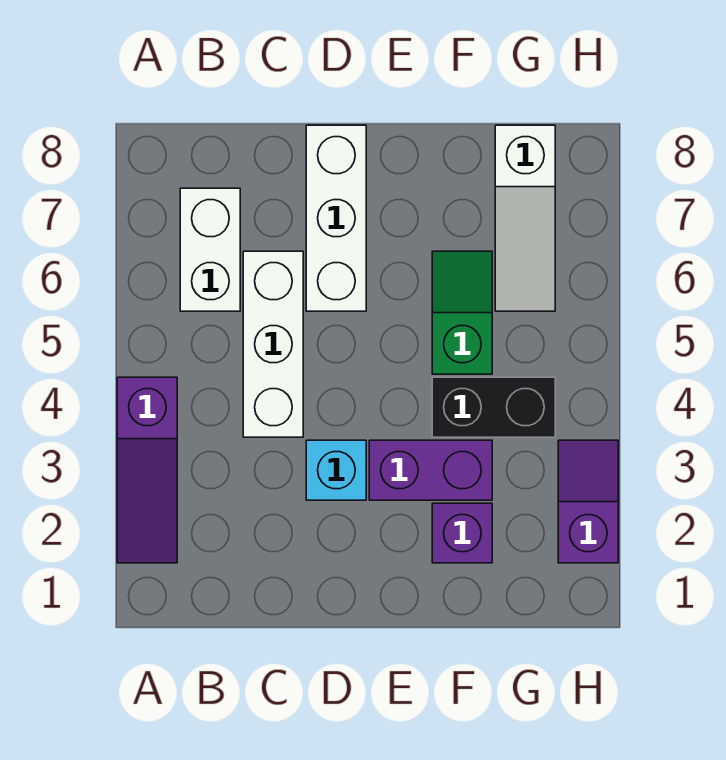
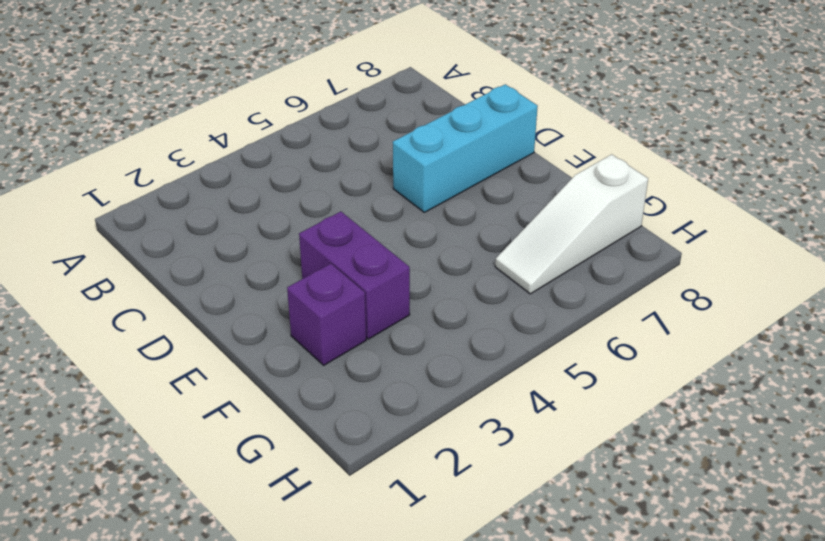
cyan 1x3 brick [393,84,538,212] -> white 1x3 brick [306,125,366,311]
none -> purple 1x3 slope [117,377,177,563]
none -> white 1x2 brick [180,188,240,311]

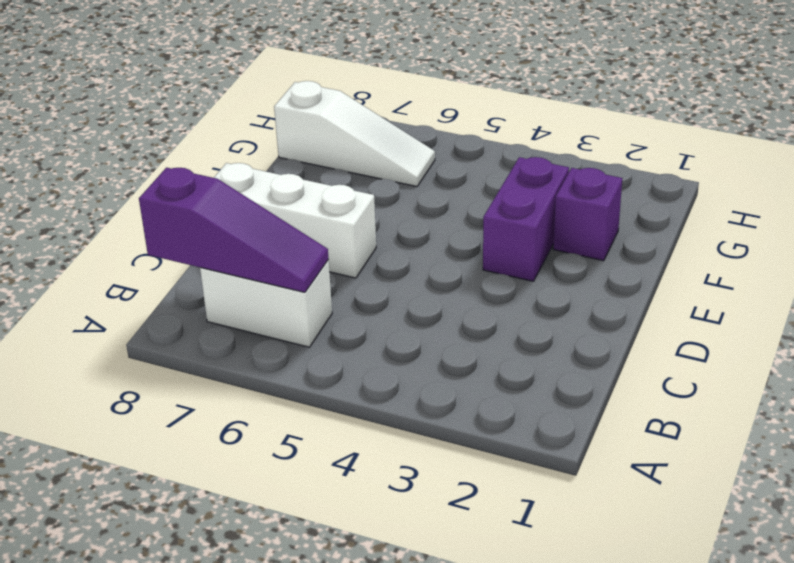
purple 1x3 slope [139,168,329,292] -> purple 1x3 slope moved to [117,377,177,563]
none -> white 1x3 brick [243,251,303,437]
none -> cyan 1x1 brick [306,440,366,500]

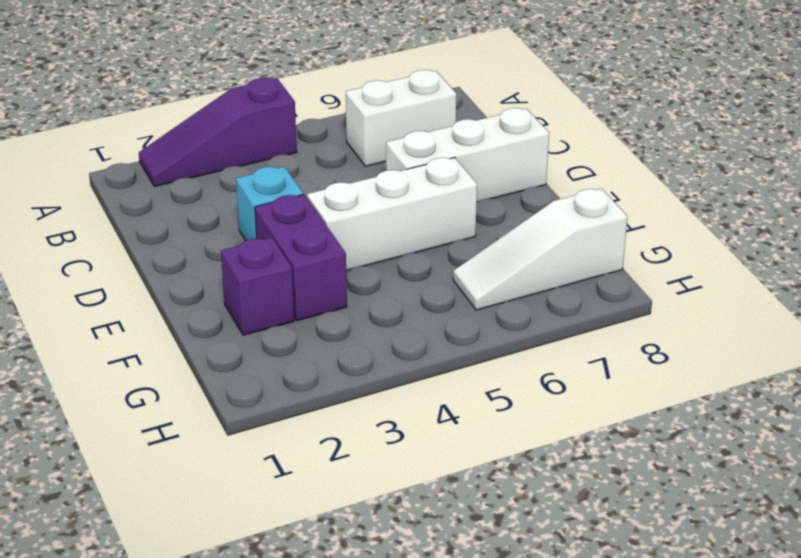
white 1x3 brick [307,158,477,271] -> white 1x3 brick moved to [243,251,303,437]
none -> black 1x2 brick [432,377,555,437]
none -> green 1x2 slope [432,251,492,374]

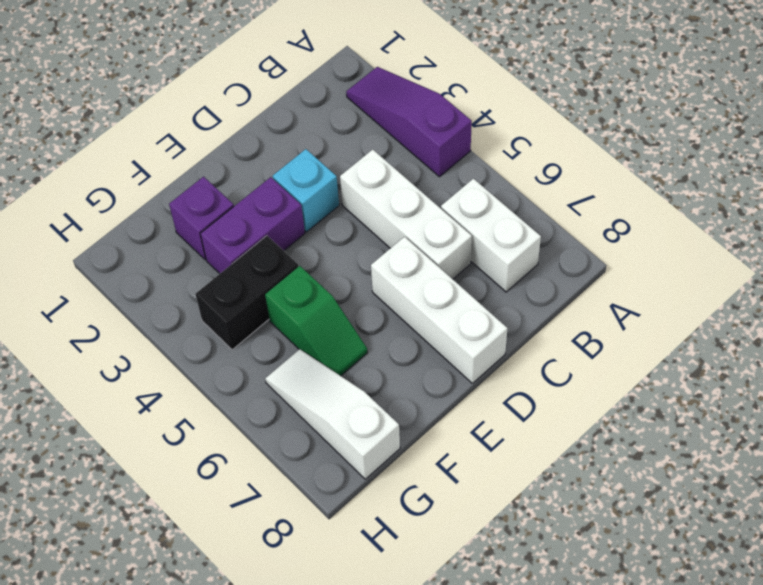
none -> purple 1x2 slope [558,440,618,563]

